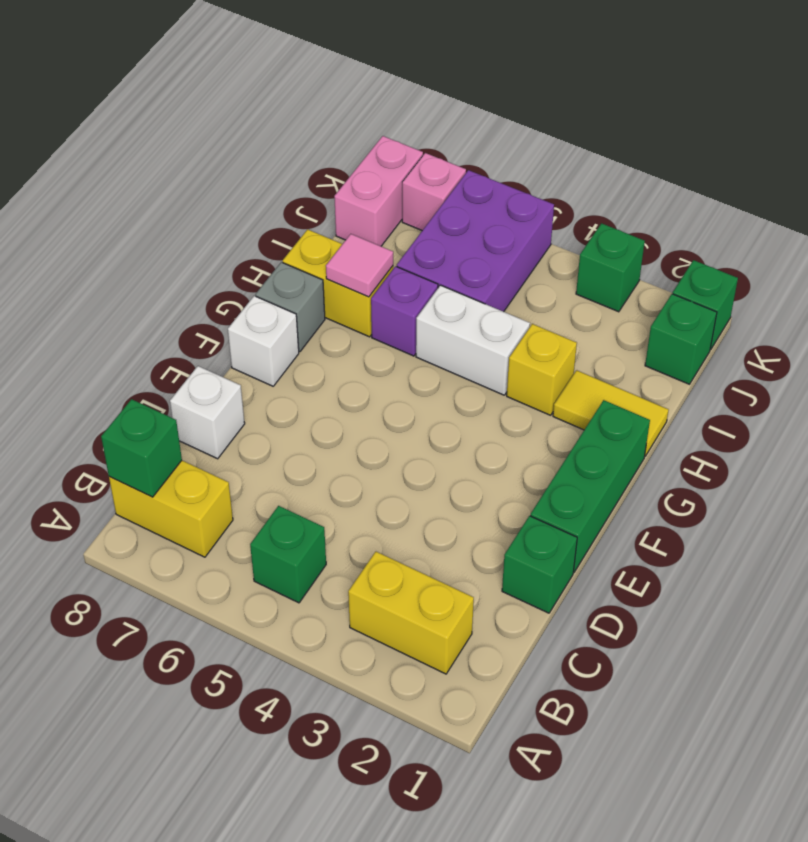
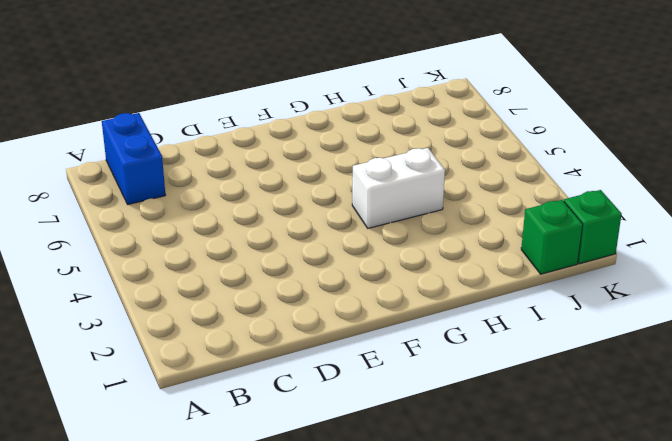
blue 1x2 brick [102,113,165,204] -> yellow 1x2 brick [109,461,233,557]
white 1x2 brick [352,148,445,228] -> white 1x2 brick turned to [416,285,530,395]
none -> yellow 1x2 brick [348,552,474,674]
none -> green 1x1 brick [250,506,326,603]
none -> green 1x1 brick [502,516,577,613]

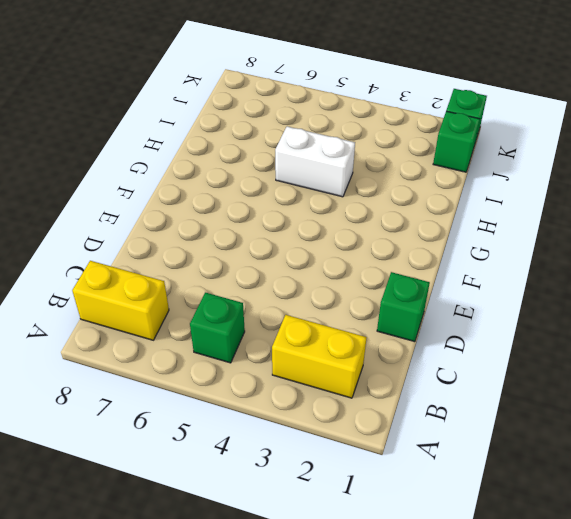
none -> white 1x1 brick [170,366,245,459]
none -> green 1x3 brick [530,400,650,572]
none -> white 1x1 brick [228,296,299,386]

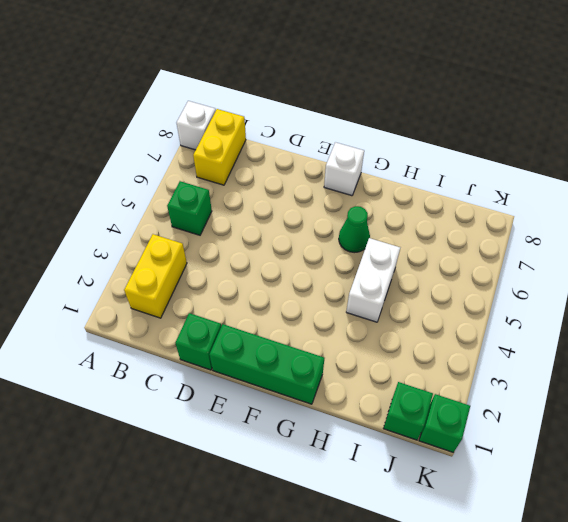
white 1x1 brick [177,101,216,150] -> white 1x1 brick moved to [170,366,245,459]
green 1x1 cone [339,206,370,253] -> none
none -> grey 1x1 brick [255,262,325,352]
none -> yellow 1x2 tile [553,370,669,456]
none -> yellow 1x1 brick [507,324,577,415]

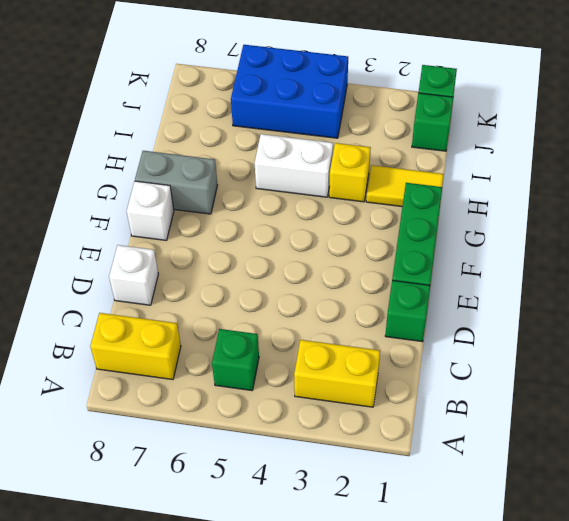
grey 1x2 brick [135,151,218,214] -> grey 1x1 brick [255,262,325,352]
blue 2x3 brick [231,45,348,138] -> purple 2x3 brick [397,170,554,312]
none -> purple 1x1 brick [371,266,438,356]
none -> yellow 1x2 brick [283,229,393,337]
none -> pink 1x2 brick [334,136,423,246]

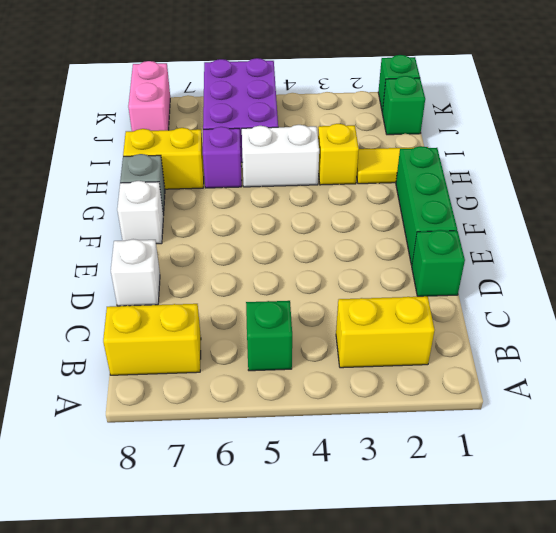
none -> green 1x1 brick [576,223,645,312]
none -> pink 1x1 brick [402,153,466,230]
none -> green 1x1 brick [101,399,182,497]

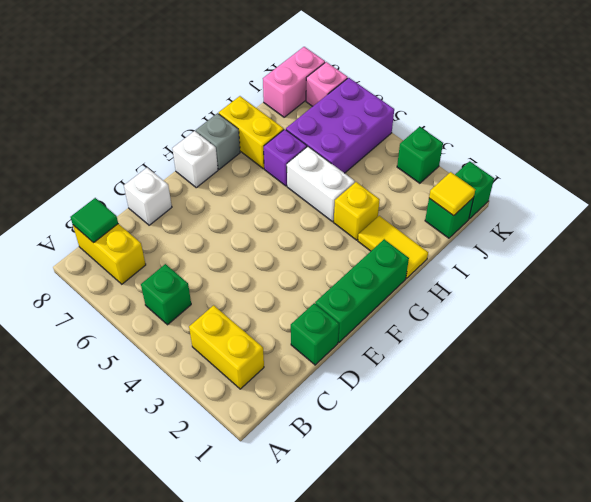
green 1x1 tile [71,198,118,243] -> green 1x1 brick [101,399,182,497]
yellow 1x1 tile [429,172,475,216] -> none
none -> pink 1x1 tile [326,234,393,297]

